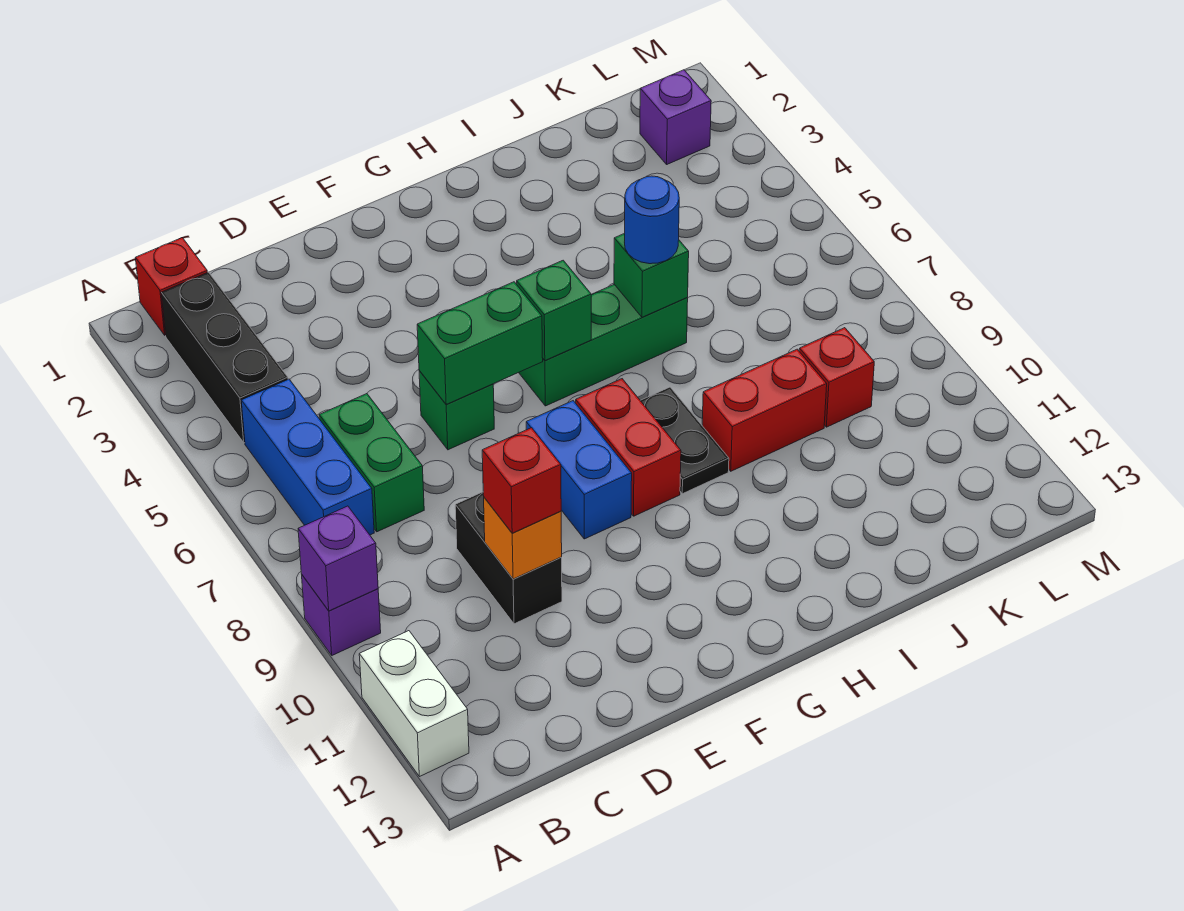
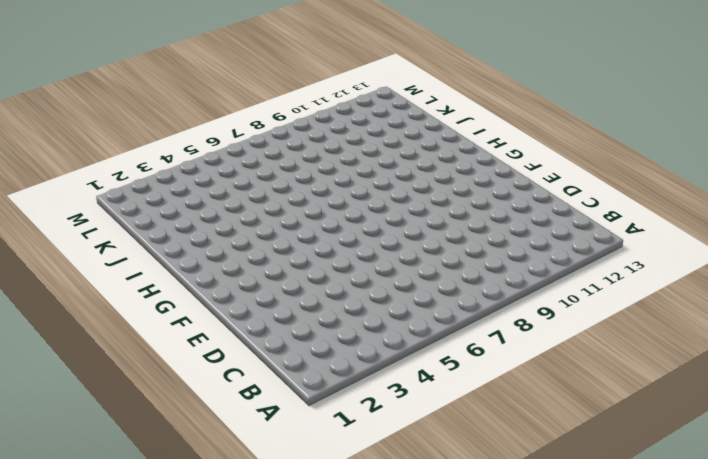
none -> purple 1x1 brick [302,575,381,655]
none -> white 1x2 brick [359,631,469,777]
none -> red 1x1 brick [135,238,207,335]

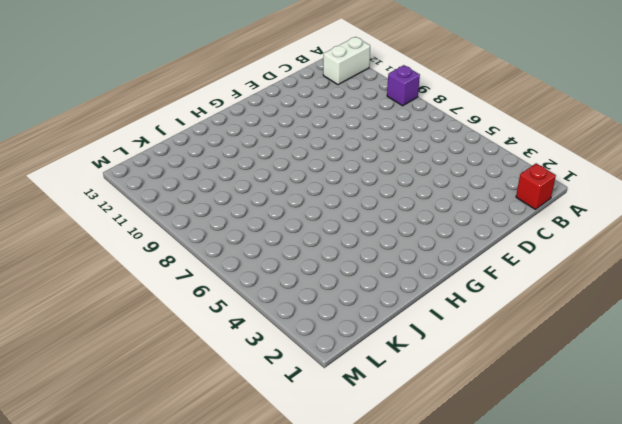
white 1x2 brick [323,37,370,85] -> white 1x2 brick turned to [359,631,469,777]
none -> black 1x3 brick [161,272,288,443]
none -> blue 1x3 brick [241,379,374,535]
none -> green 1x2 brick [319,394,424,532]

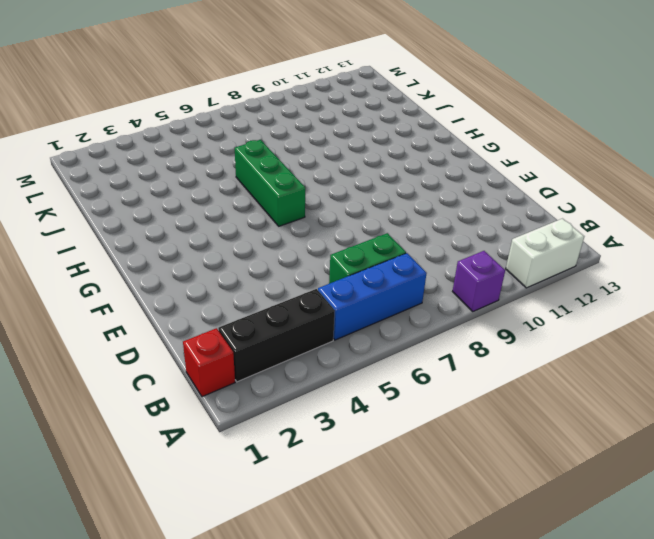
none -> black 1x2 brick [455,492,562,624]
none -> green 1x1 brick [419,371,494,450]
none -> blue 1x2 brick [526,401,632,539]

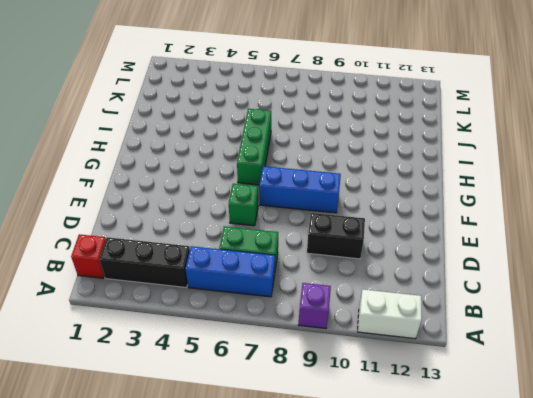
blue 1x3 brick [259,166,341,213] -> blue 1x2 brick [526,401,632,539]
none -> red 1x2 brick [576,379,681,516]
none -> black 1x2 plate [640,387,729,494]
none -> red 1x2 brick [702,349,827,471]

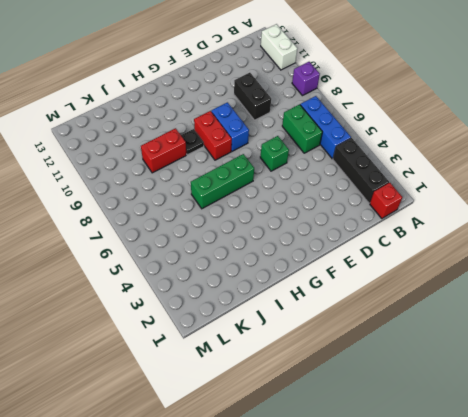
black 1x1 plate [181,129,204,155] -> black 1x2 plate [640,387,729,494]
none -> red 1x1 brick [799,328,874,427]
none -> purple 1x1 brick [640,70,711,164]
none -> purple 1x1 brick [298,506,378,611]

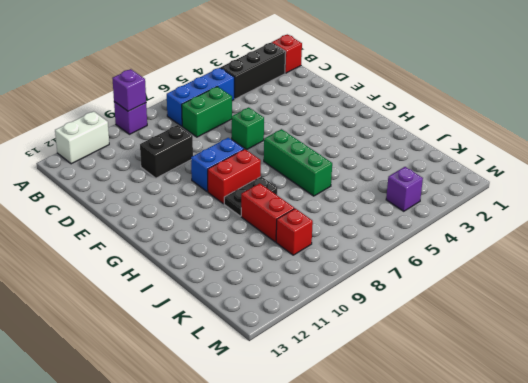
purple 1x1 brick [386,167,423,211] -> purple 1x1 brick moved to [640,70,711,164]
none -> orange 1x1 brick [484,498,562,579]
none -> green 1x2 brick [417,282,543,404]
none -> green 1x1 brick [517,260,591,361]

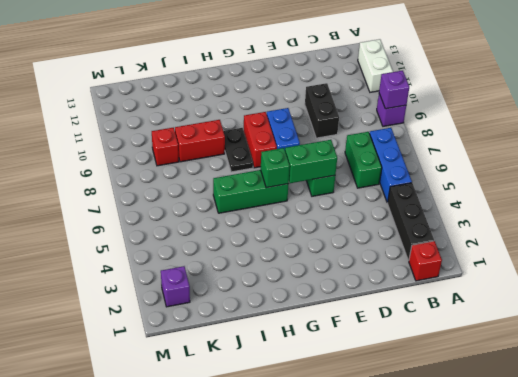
none -> orange 1x1 brick [484,498,562,579]
none -> green 1x1 brick [614,233,689,317]
none -> red 1x1 brick [482,428,561,533]

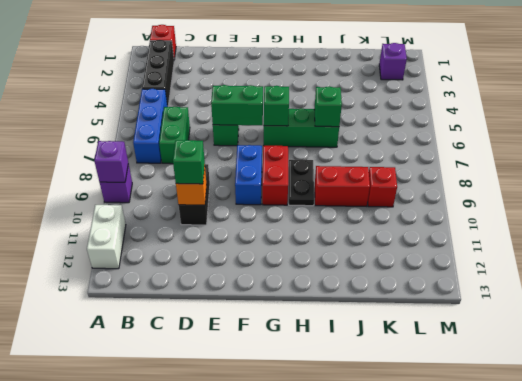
green 1x1 brick [173,140,205,184] -> red 1x1 brick [482,428,561,533]
none -> blue 1x1 round brick [625,176,679,264]

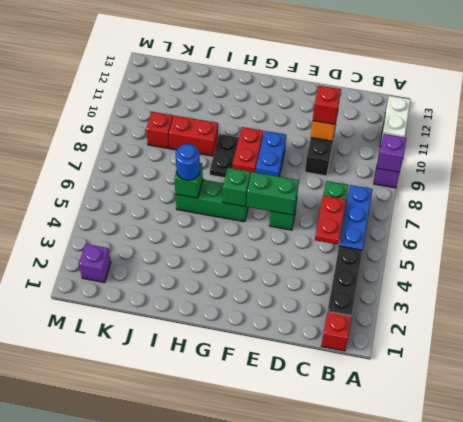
red 1x2 plate [315,195,346,244] -> none

